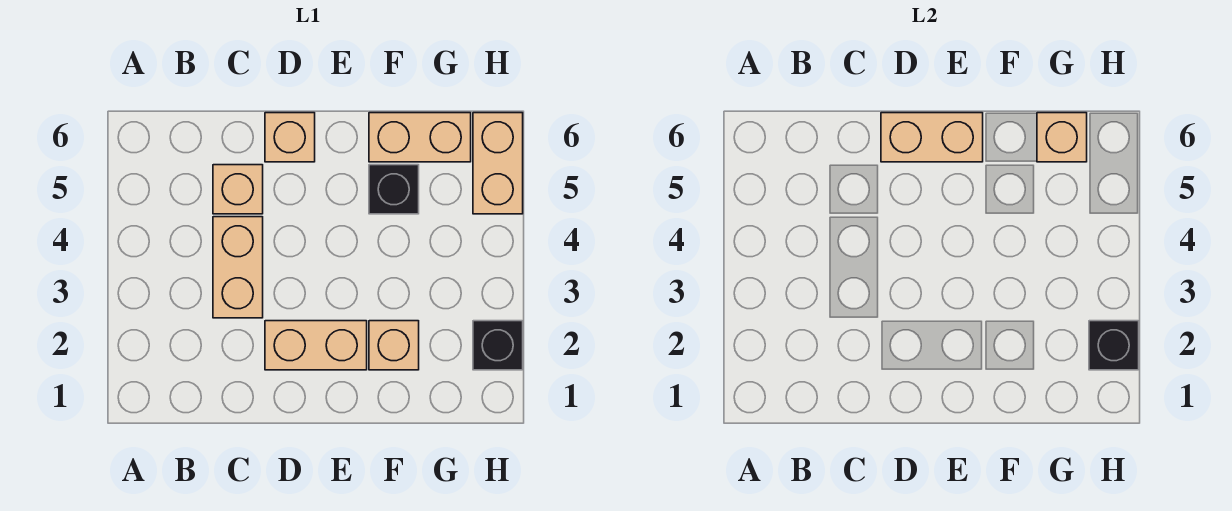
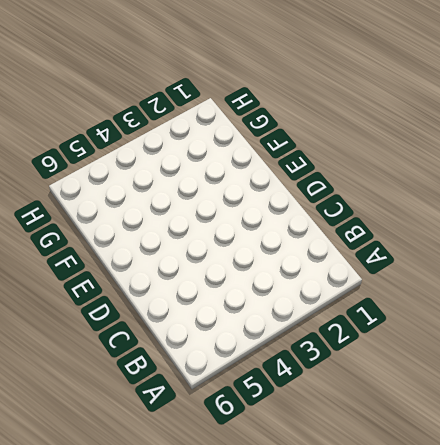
none -> tan 1x2 brick [213,217,263,318]
none -> tan 1x1 brick [213,165,263,214]
none -> tan 1x2 brick [265,321,367,370]

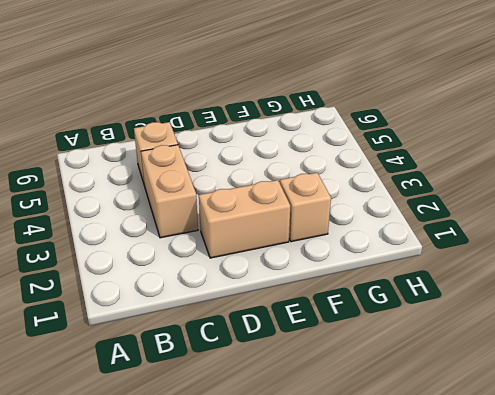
none -> tan 1x1 brick [265,113,315,162]
none -> black 1x1 brick [369,165,419,214]
none -> tan 1x2 brick [369,113,471,162]

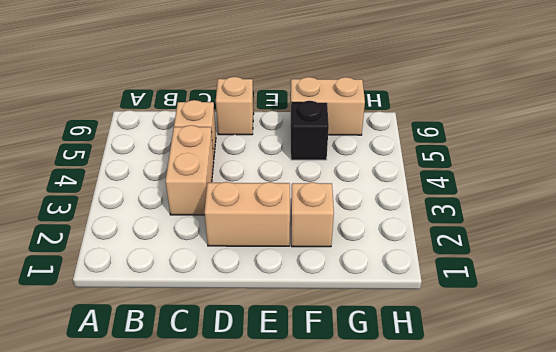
none -> black 1x1 brick [473,321,523,370]
none -> tan 1x2 brick [473,113,523,214]
none -> tan 1x2 brick [881,113,983,162]

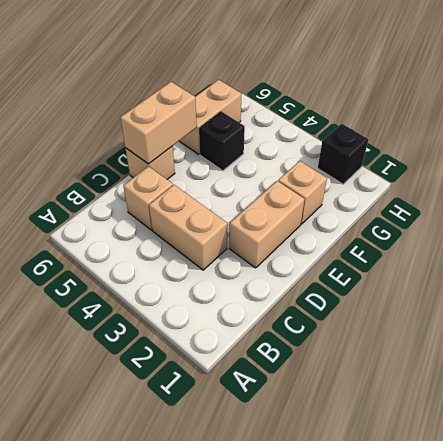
none -> tan 1x2 brick [473,113,523,214]
none -> tan 1x1 brick [1037,113,1087,162]
none -> black 1x1 brick [1089,321,1139,370]

